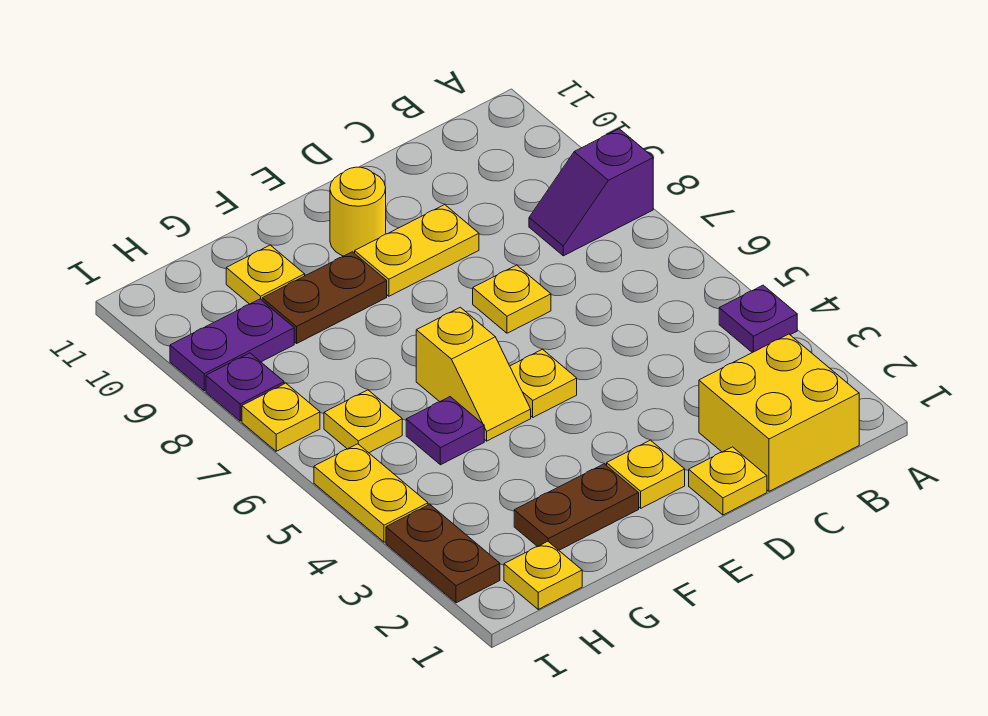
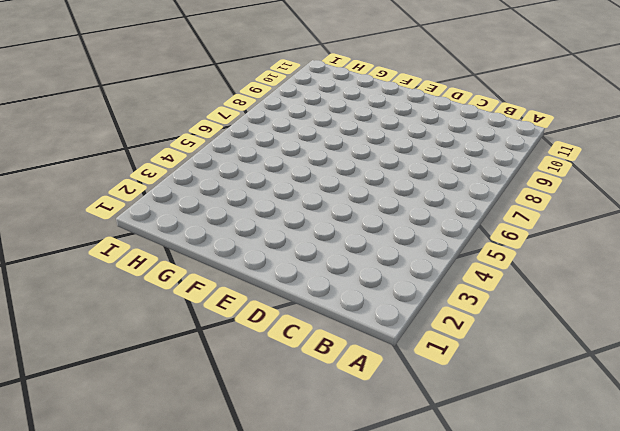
none -> purple 1x1 plate [719,285,797,353]
none -> purple 1x2 slope [529,129,653,256]
none -> yellow 2x2 brick [699,334,859,491]

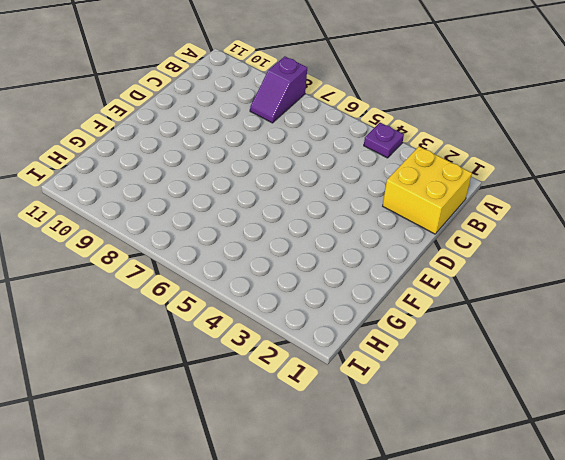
none -> yellow 1x1 plate [689,447,767,515]
none -> yellow 1x1 plate [473,265,551,333]
none -> yellow 1x2 plate [355,205,479,296]

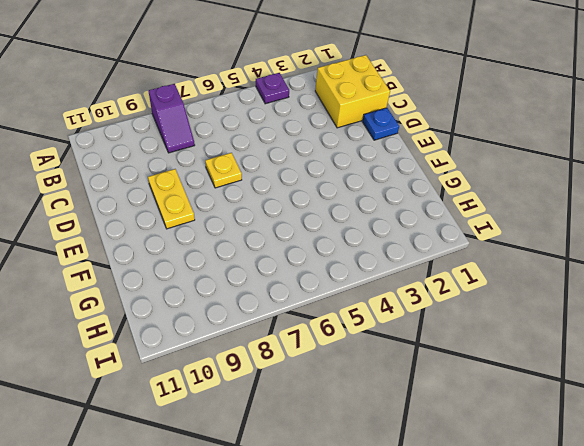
blue 1x1 plate [363,108,399,140] -> yellow 1x1 plate [689,447,767,515]
none -> yellow 1x1 plate [607,440,685,508]
none -> yellow 1x1 plate [510,349,577,417]
none -> yellow 1x1 round brick [330,167,386,256]

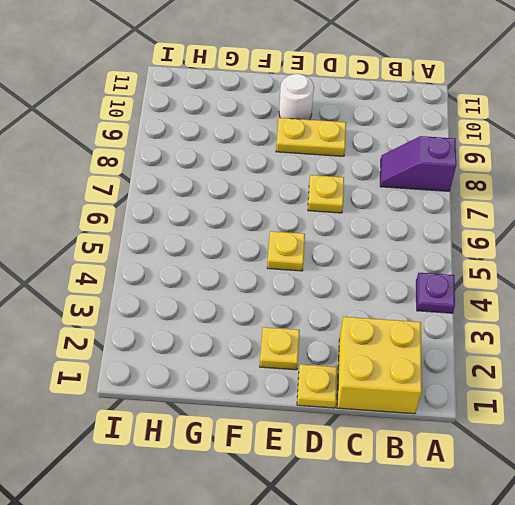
white 1x1 round brick [279,74,314,120] -> yellow 1x1 round brick [330,167,386,256]
none -> brown 1x2 plate [514,464,639,550]
none -> yellow 1x2 slope [416,307,531,441]
none -> brown 1x2 plate [262,252,387,343]

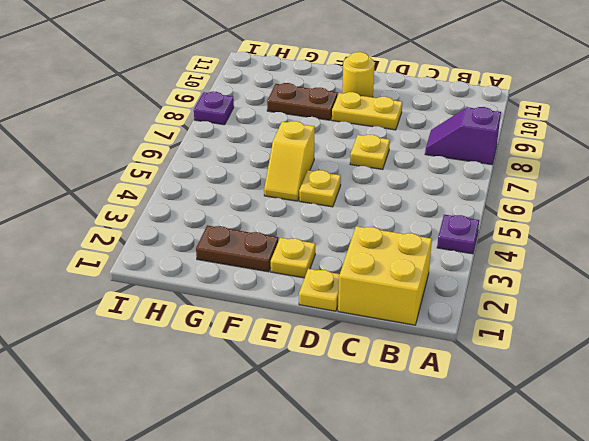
none -> purple 1x1 plate [406,397,484,465]
none -> yellow 1x1 plate [226,245,305,304]
none -> yellow 1x1 plate [504,541,582,609]

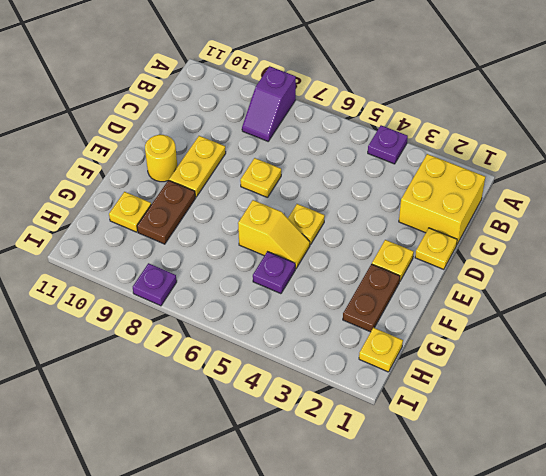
none -> yellow 1x1 plate [324,390,402,453]
none -> purple 1x2 plate [170,299,294,391]
none -> brown 1x2 plate [386,504,500,603]

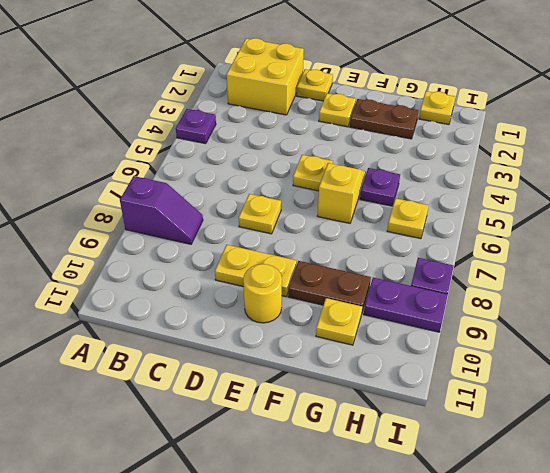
none -> brown 1x2 plate [386,504,500,603]
none -> yellow 1x2 plate [314,444,428,542]
none -> yellow 1x1 plate [242,383,320,451]

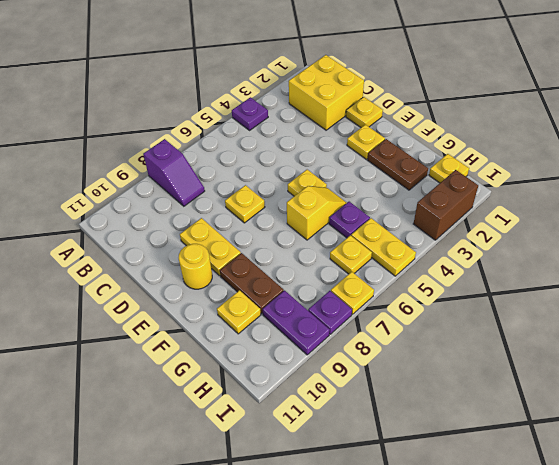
yellow 1x2 plate [351,218,416,276] -> yellow 1x2 plate turned to [314,444,428,542]
brown 1x2 brick [414,170,478,240] -> brown 1x2 plate [386,504,500,603]

